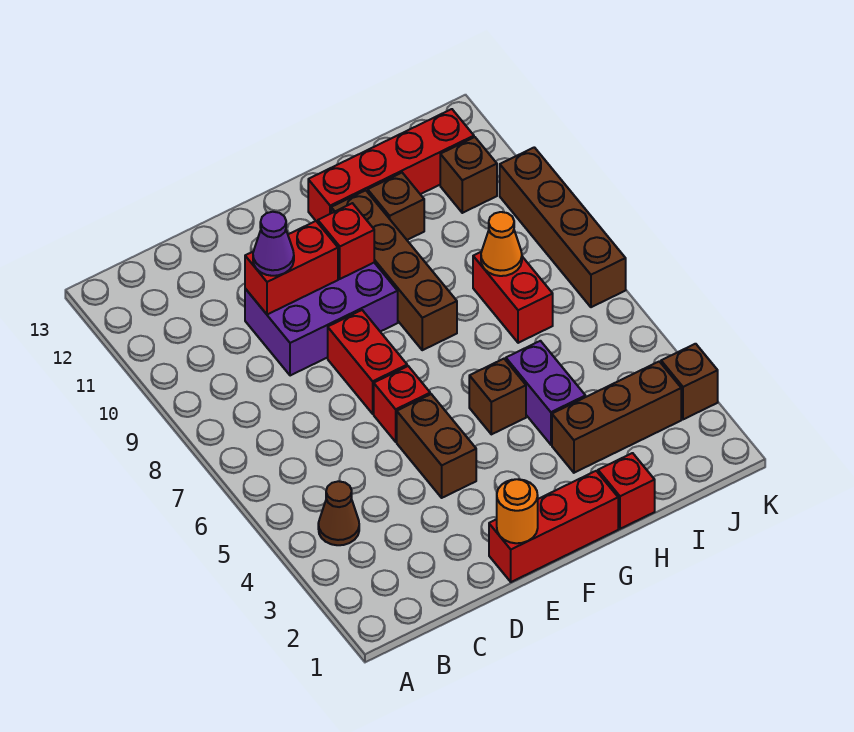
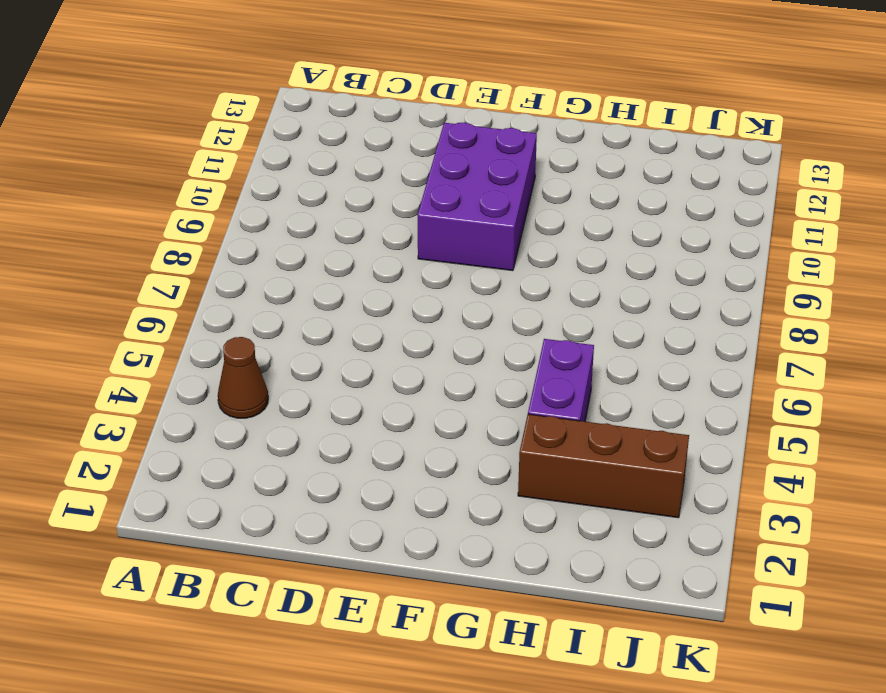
purple 2x3 brick [417,123,537,271] -> purple 2x3 brick turned to [245,263,398,376]
none -> red 1x3 brick [489,471,618,582]
none -> brown 1x2 brick [397,394,476,498]
none -> red 1x1 brick [374,366,430,442]

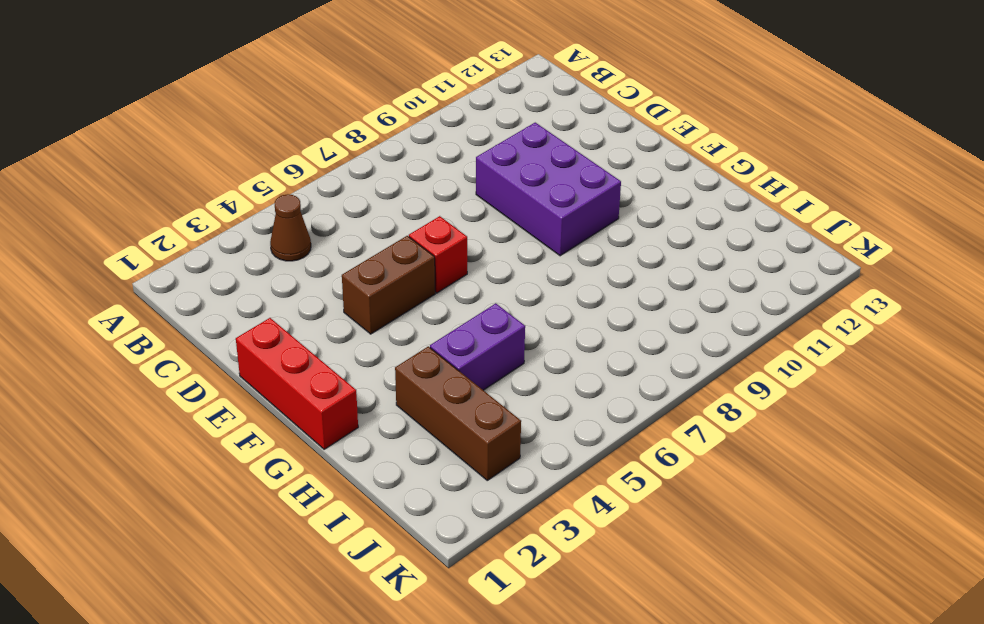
none -> red 1x2 brick [328,310,407,414]
none -> brown 1x1 brick [469,359,526,434]
none -> brown 1x4 brick [331,190,457,350]

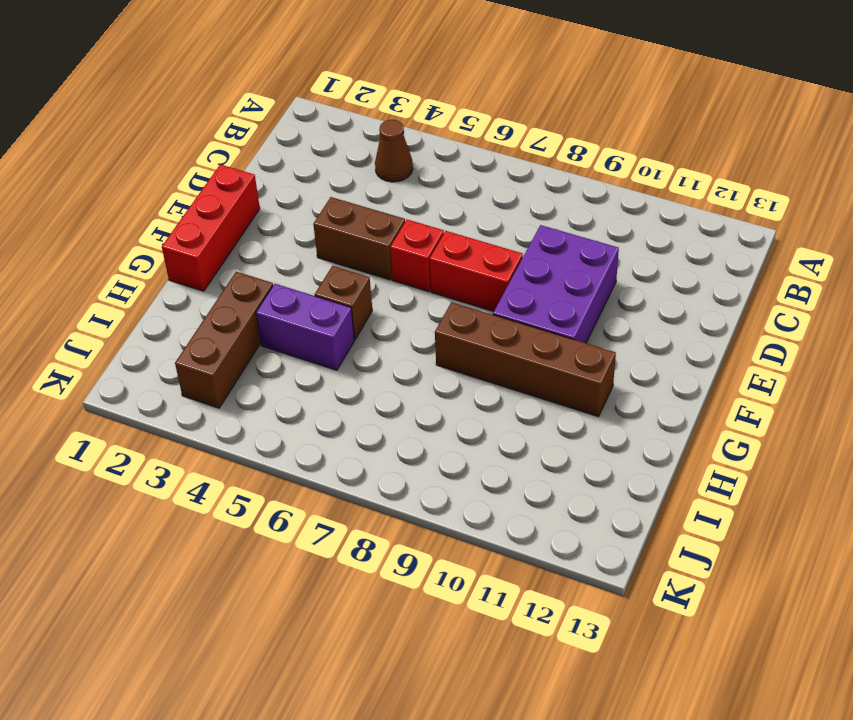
none -> red 1x4 brick [308,109,474,222]
none -> red 1x1 brick [598,453,655,529]
none -> brown 1x1 brick [368,173,424,240]

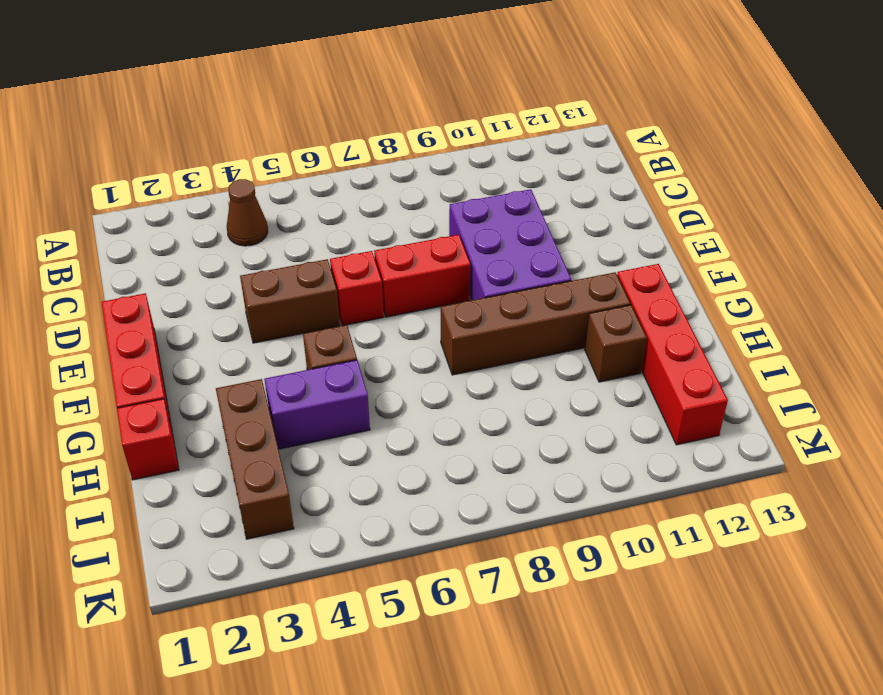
none -> red 1x2 brick [473,252,553,343]
none -> brown 1x1 brick [440,137,497,213]
none -> brown 1x1 brick [661,344,718,419]

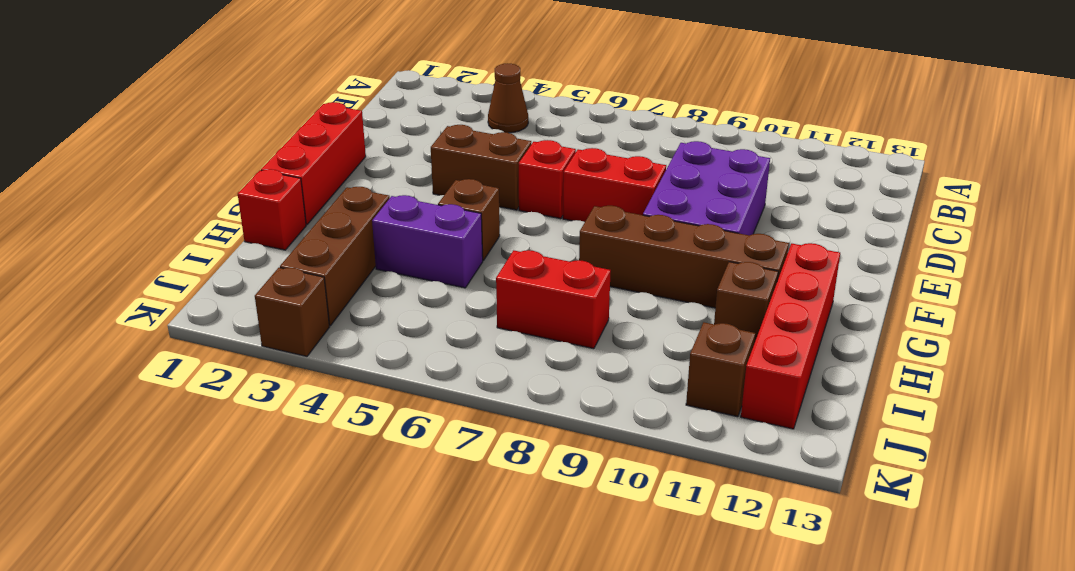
none -> brown 1x4 brick [500,147,626,307]
none -> red 1x2 brick [245,221,338,315]
none -> orange 1x1 round brick [497,479,538,543]

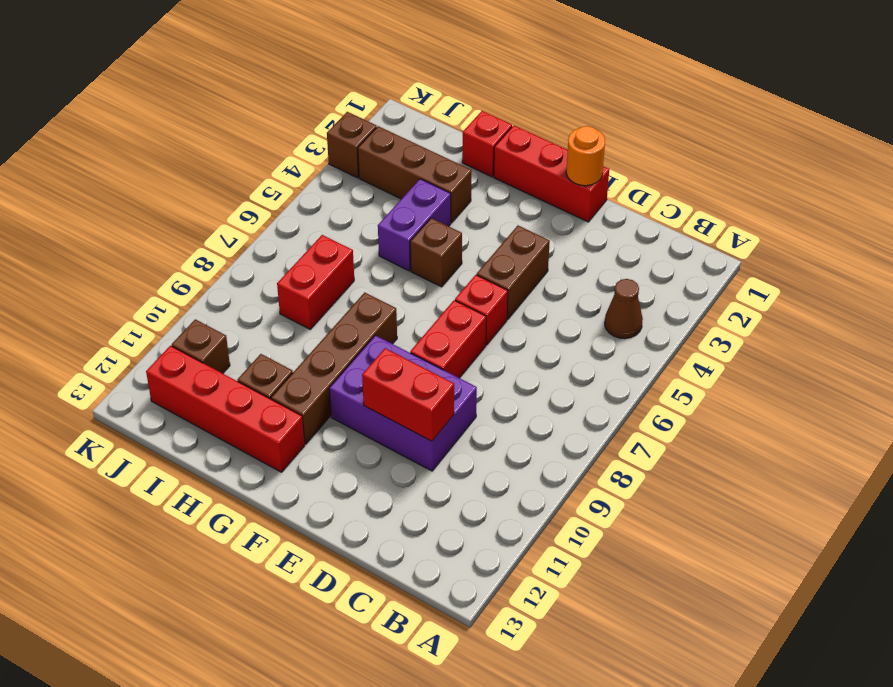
none -> brown 1x4 brick [500,147,626,307]
none -> red 1x1 brick [318,203,374,279]
none -> orange 1x1 cone [481,212,522,276]

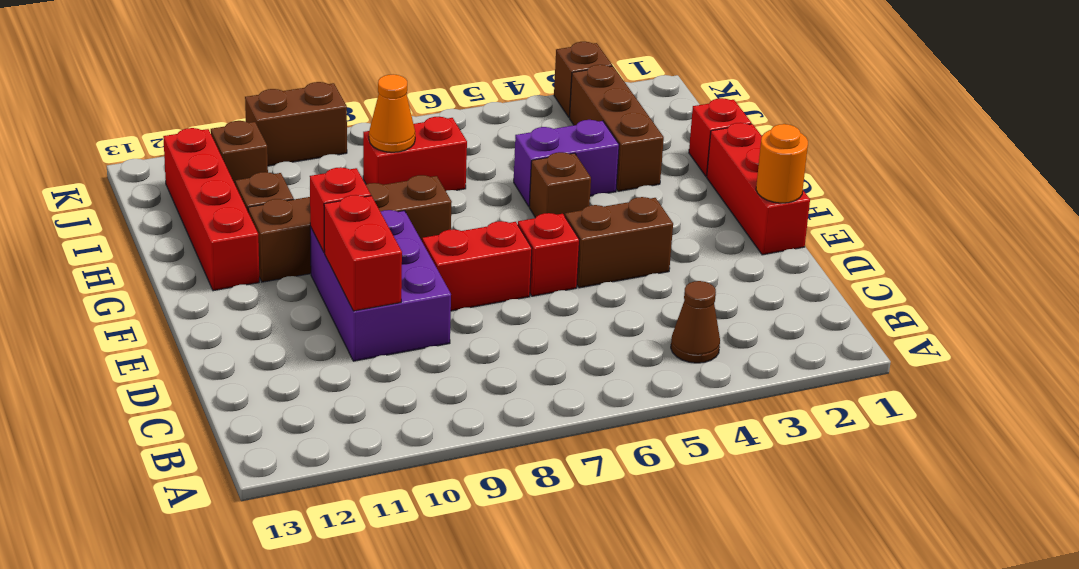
brown 1x2 brick [245,82,347,166] -> brown 1x4 brick [500,147,626,307]
none -> purple 1x1 cone [253,212,294,276]

